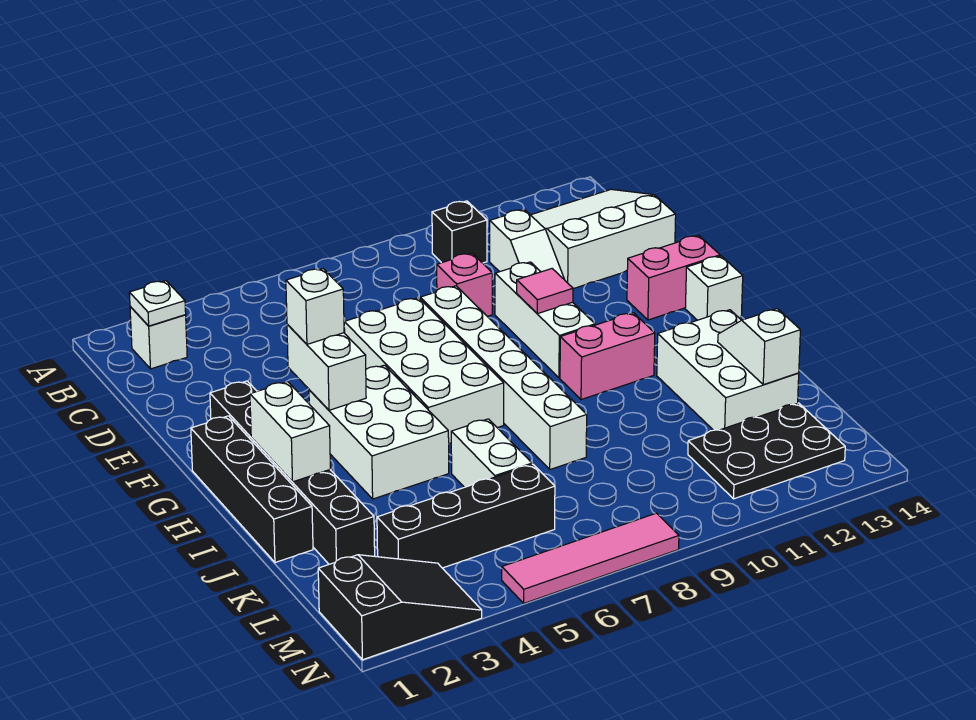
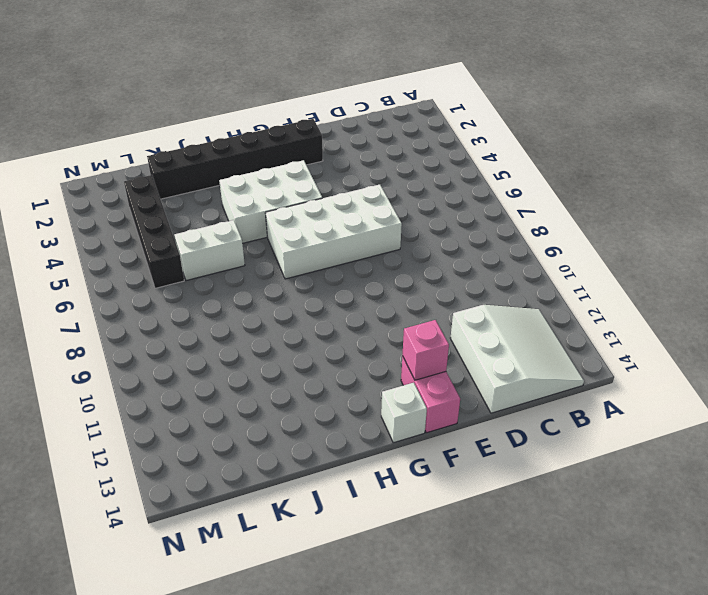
pink 1x1 brick [403,320,449,380] -> pink 1x1 brick moved to [437,253,492,316]
none -> white 1x1 brick [130,306,187,369]
none -> black 1x1 brick [432,201,487,263]
none -> white 1x2 slope [490,210,565,280]

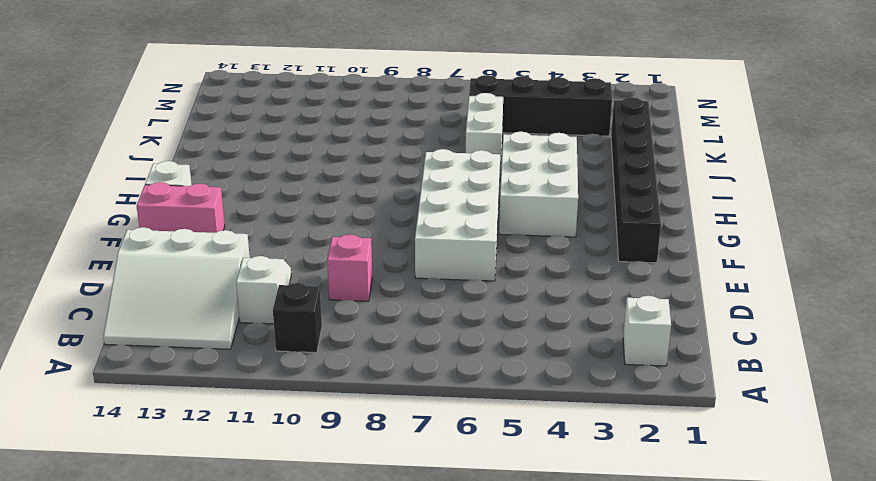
none -> white 1x6 brick [420,286,587,469]
none -> white 1x3 brick [495,262,595,378]
none -> black 1x4 brick [191,416,313,563]

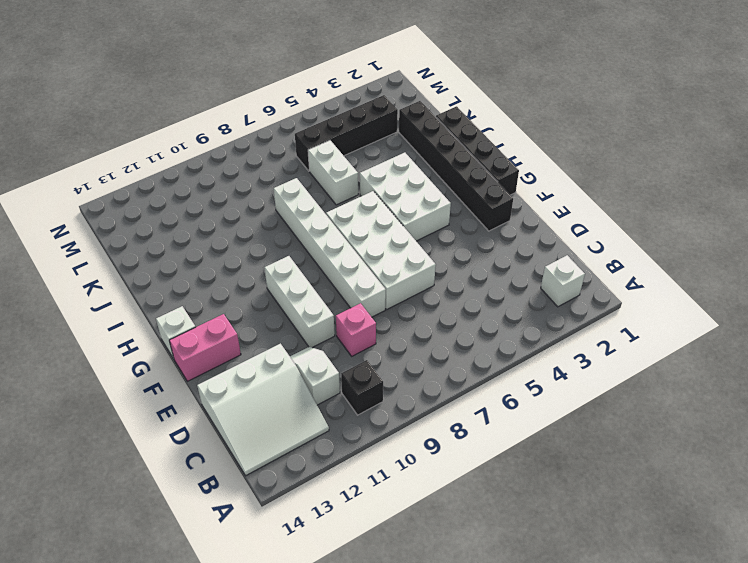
none -> pink 1x2 brick [560,313,655,400]
none -> white 2x3 brick [657,310,799,430]
none -> black 2x3 plate [688,403,845,499]

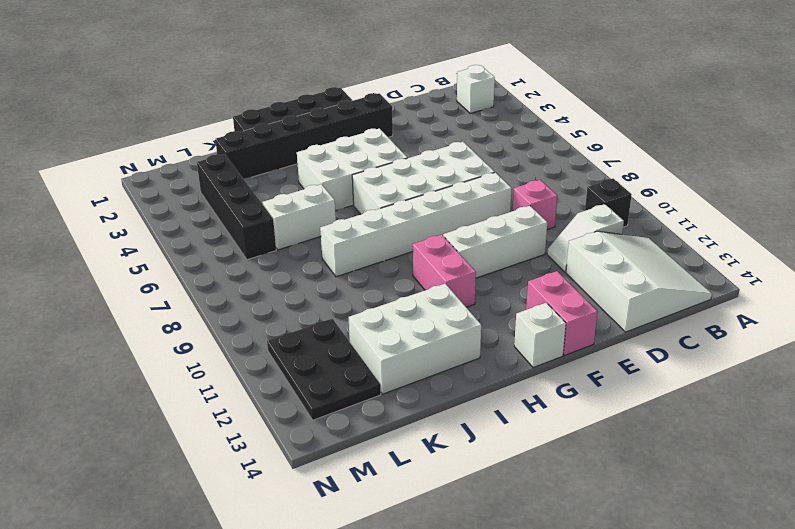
none -> black 2x3 slope [318,555,482,660]
none -> pink 1x4 tile [502,513,679,603]
none -> white 1x1 plate [129,281,186,326]

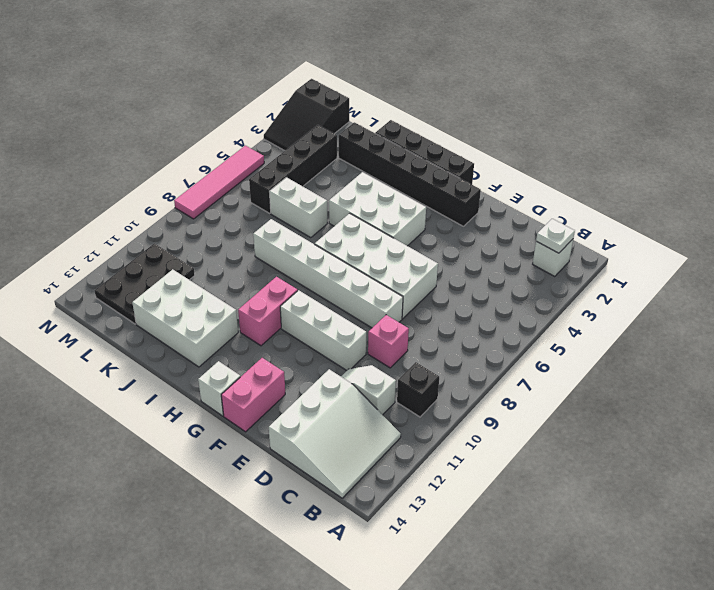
none -> white 1x2 brick [287,324,366,410]
none -> pink 1x1 tile [517,269,573,314]
none -> white 1x2 brick [250,382,330,482]

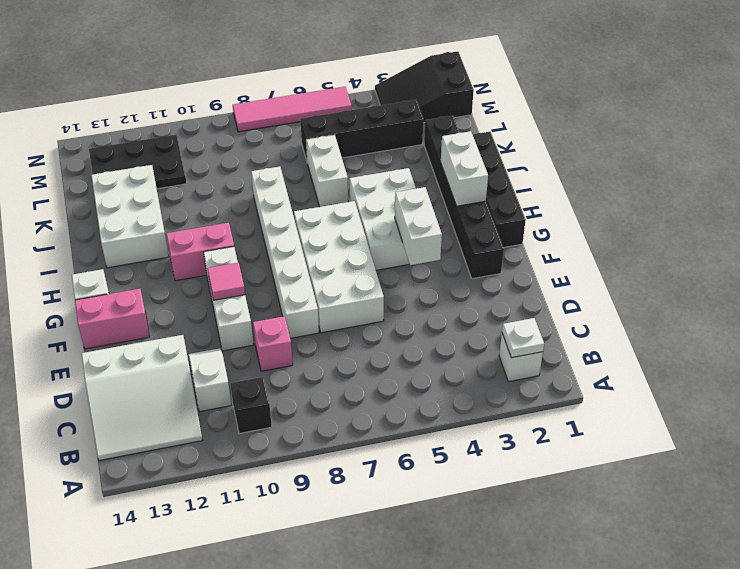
none -> white 1x2 slope [718,309,800,385]
none -> white 1x1 brick [286,269,344,344]

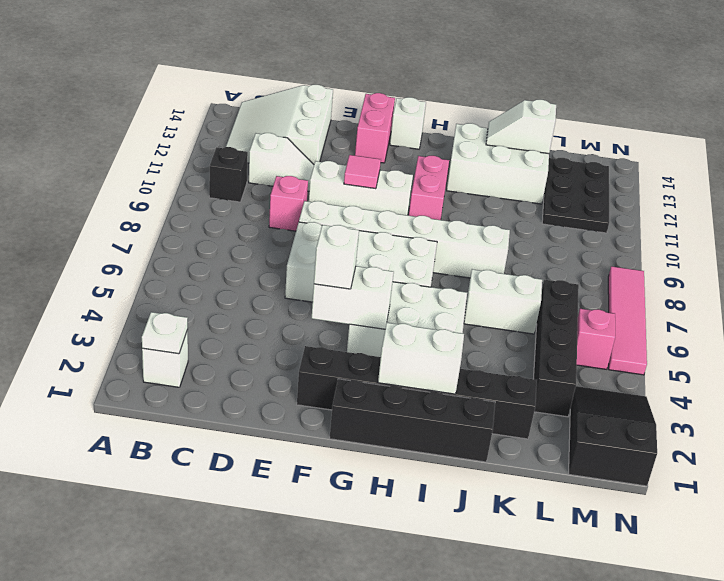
pink 1x1 brick [577,309,615,369] -> none

